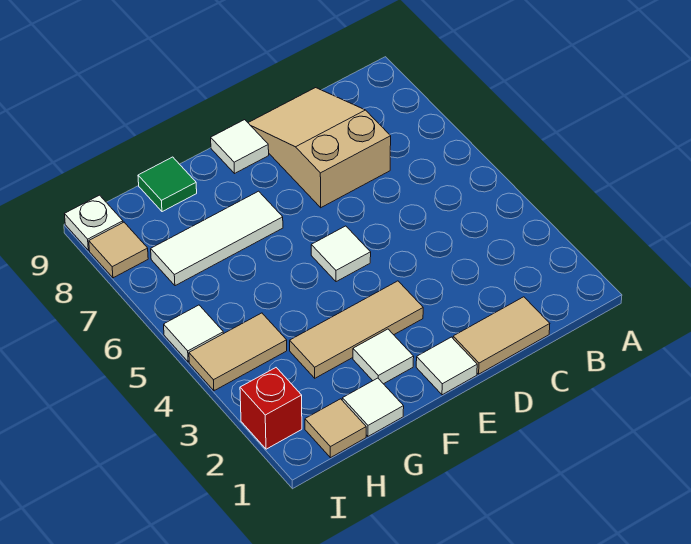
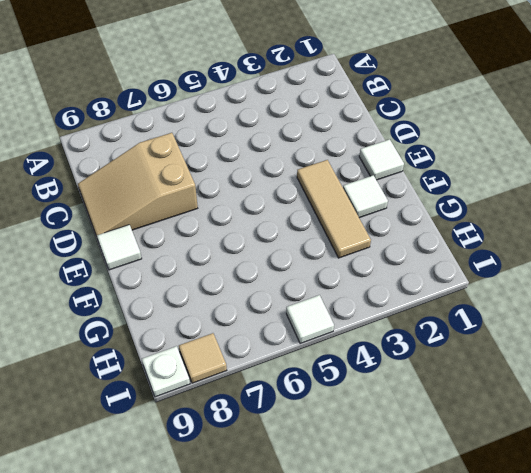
none -> tan 1x2 tile [453,297,550,374]
none -> white 1x1 tile [311,226,371,282]
none -> white 1x3 tile [151,191,283,286]

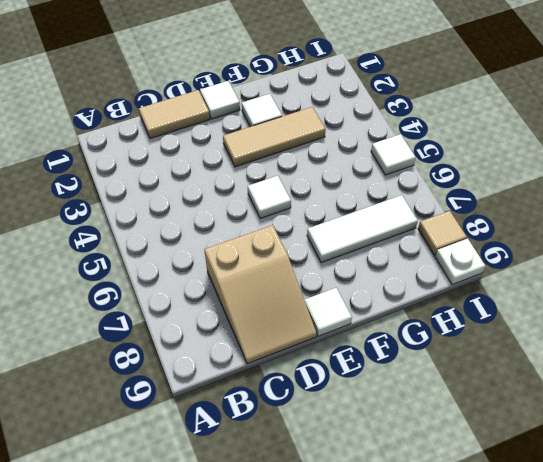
none -> white 1x1 tile [342,378,404,436]
none -> green 1x1 tile [138,157,197,212]
none -> tan 1x1 tile [305,399,366,458]

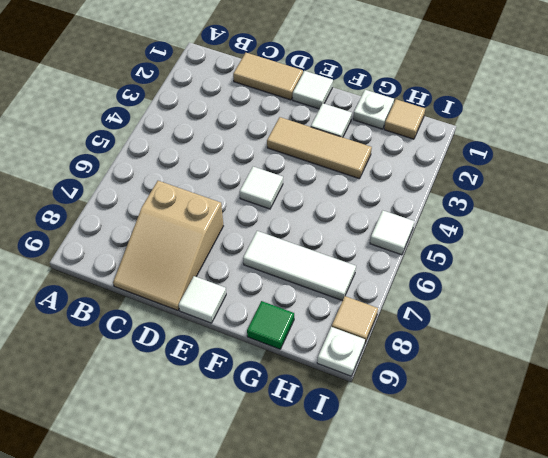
white 1x1 plate [353,90,394,129] -> white 1x1 tile [342,378,404,436]
none -> tan 1x2 tile [189,313,287,391]
none -> red 1x1 brick [240,368,302,449]

